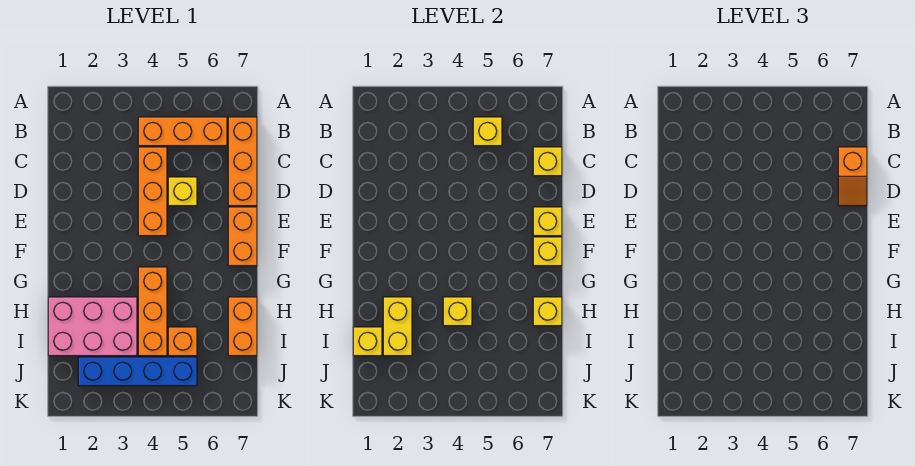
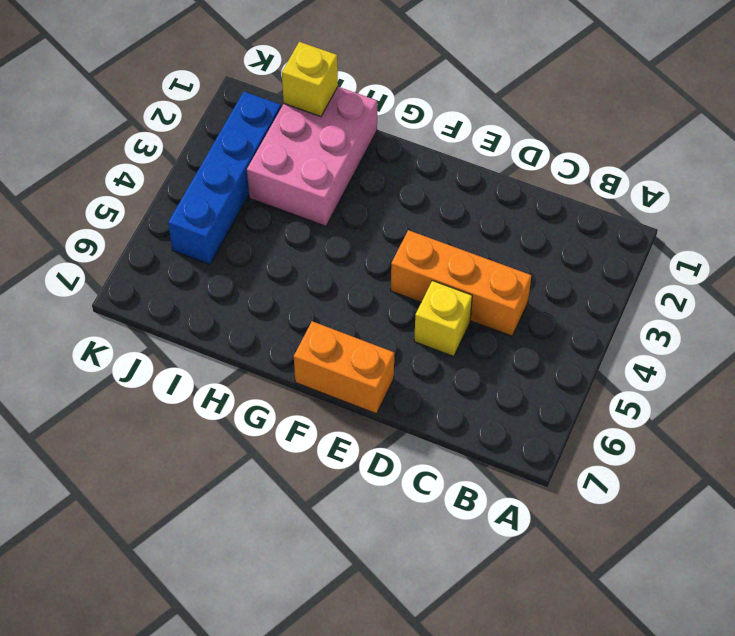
none -> orange 1x3 brick [138,117,227,146]
none -> orange 1x3 brick [228,117,257,206]
none -> orange 1x3 brick [138,267,167,356]

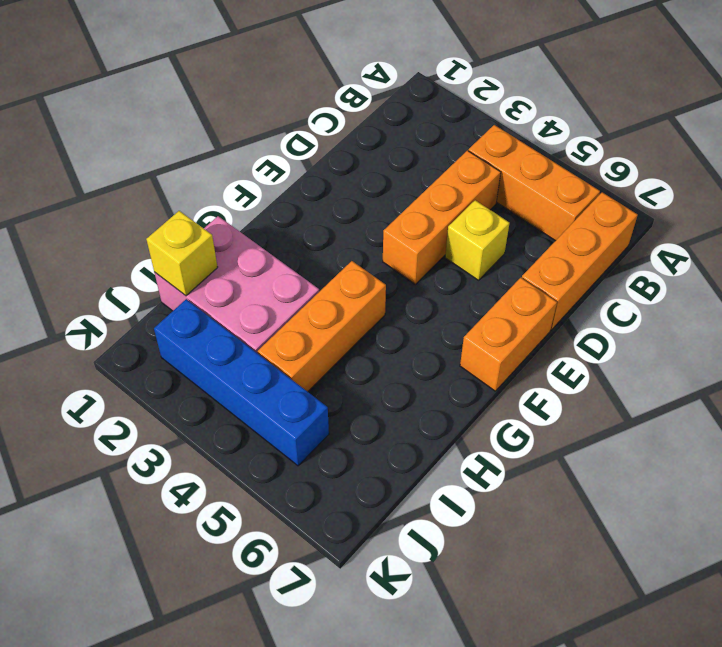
none -> orange 1x2 brick [228,297,257,356]
none -> orange 1x1 brick [168,327,197,356]
none -> yellow 1x1 brick [473,117,502,146]

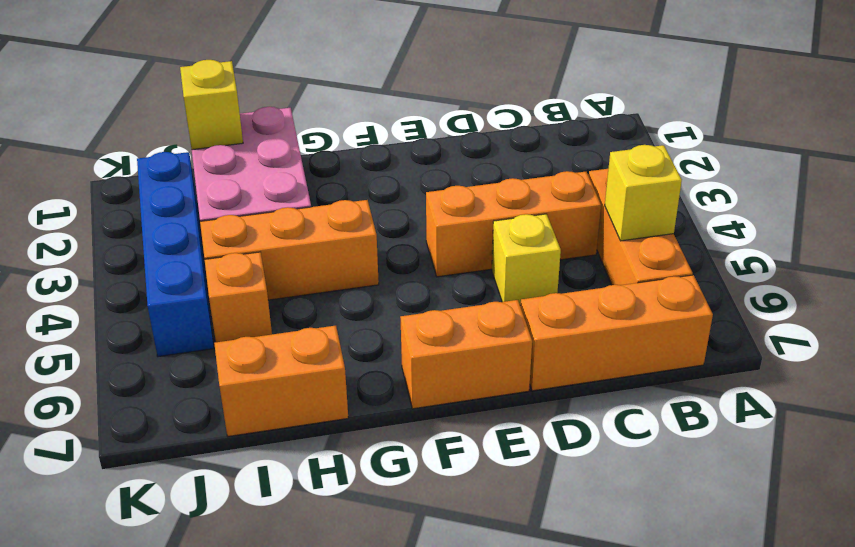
none -> yellow 1x1 brick [533,147,562,176]
none -> yellow 1x1 brick [533,207,562,236]
none -> yellow 1x1 brick [533,237,562,266]

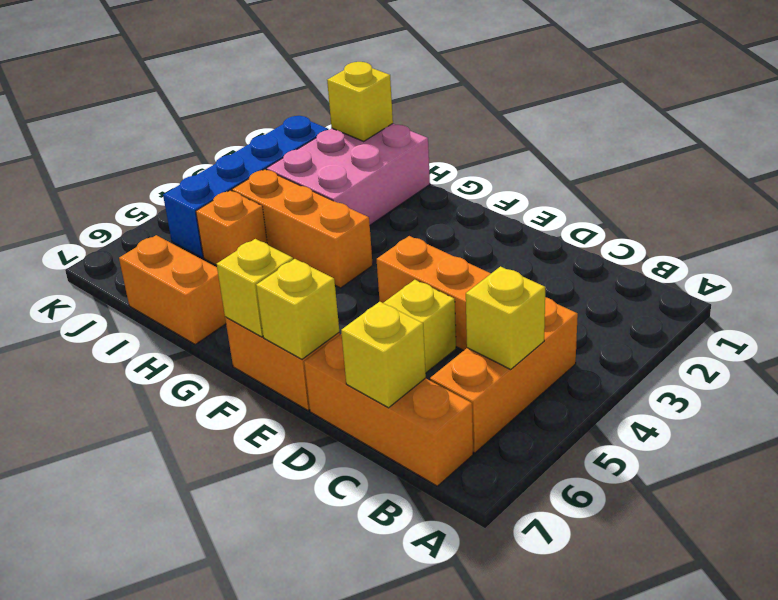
none -> yellow 1x2 brick [383,297,412,356]
none -> yellow 1x1 brick [443,297,472,326]
none -> yellow 1x1 brick [533,297,562,326]

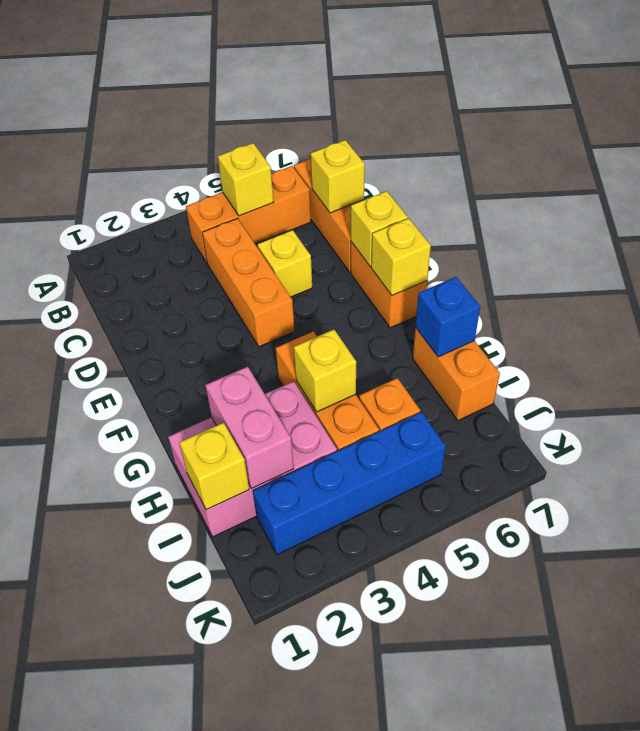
pink 1x2 brick [205,367,294,488] -> yellow 1x2 brick [383,297,412,356]
blue 1x1 brick [415,277,480,357] -> yellow 1x1 brick [533,297,562,326]
none -> orange 1x2 slope [838,147,867,206]

